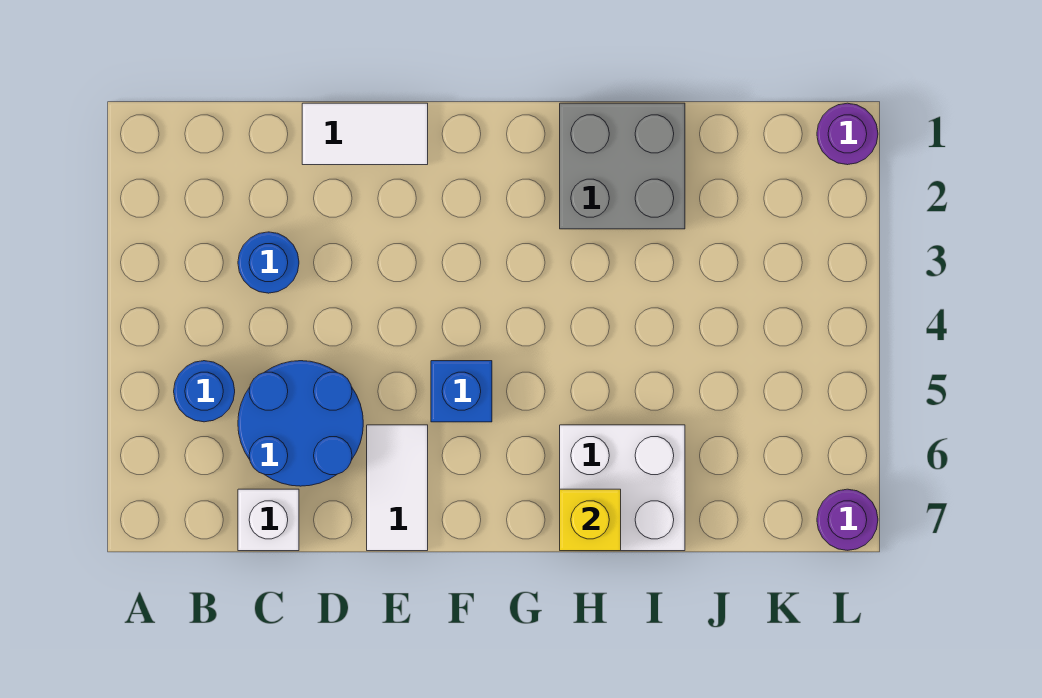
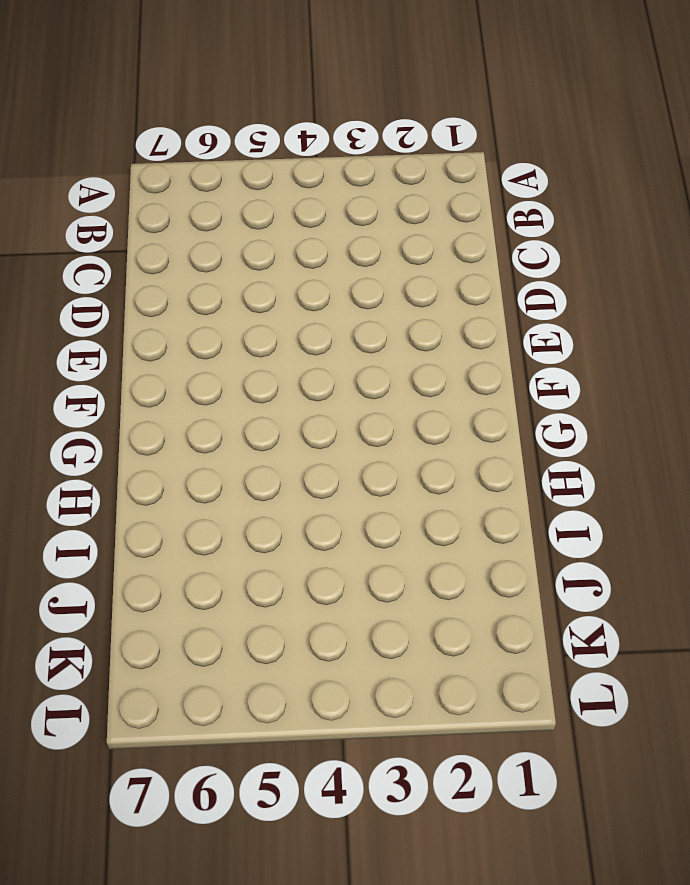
none -> blue 1x1 round brick [174,361,235,422]
none -> blue 1x1 round brick [238,232,299,293]
none -> blue 2x2 round brick [238,361,363,486]

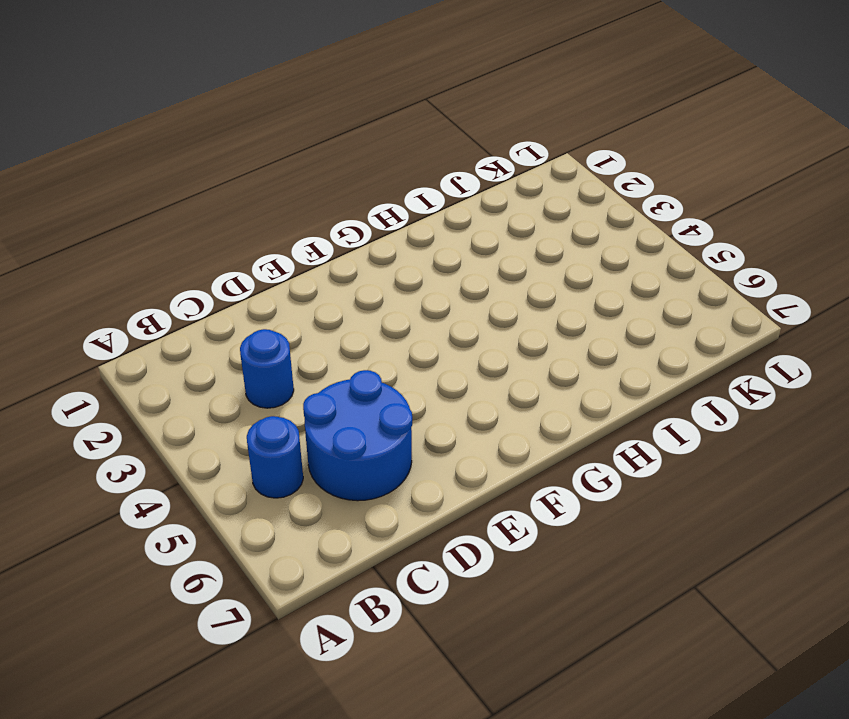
none -> white 1x1 brick [238,489,299,551]
none -> white 1x2 tile [302,103,428,165]
none -> white 1x2 tile [367,425,428,551]

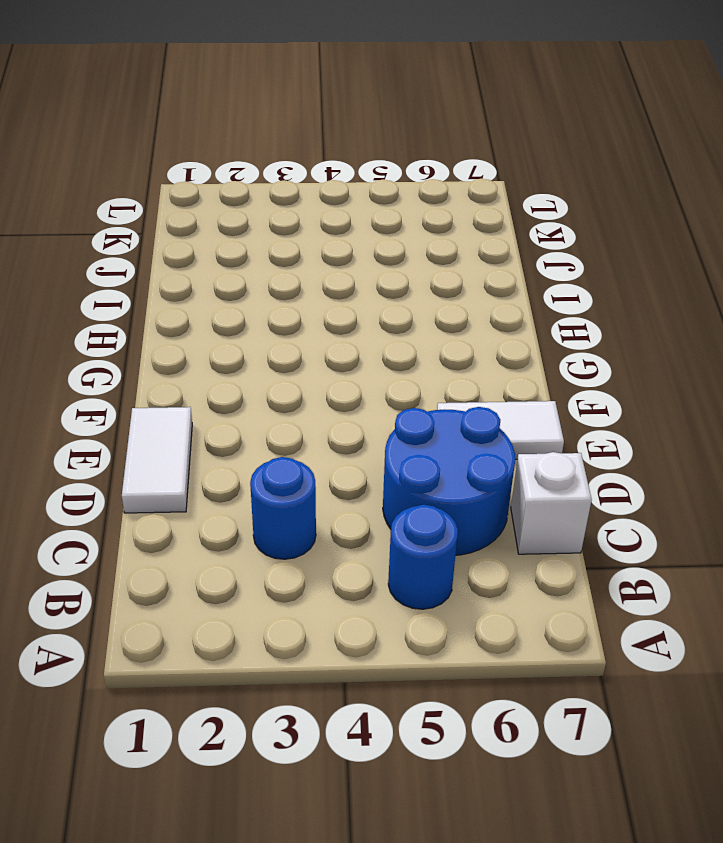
none -> blue 1x1 brick [431,361,492,422]
none -> grey 2x2 brick [560,103,685,229]
none -> white 2x2 brick [560,425,685,551]

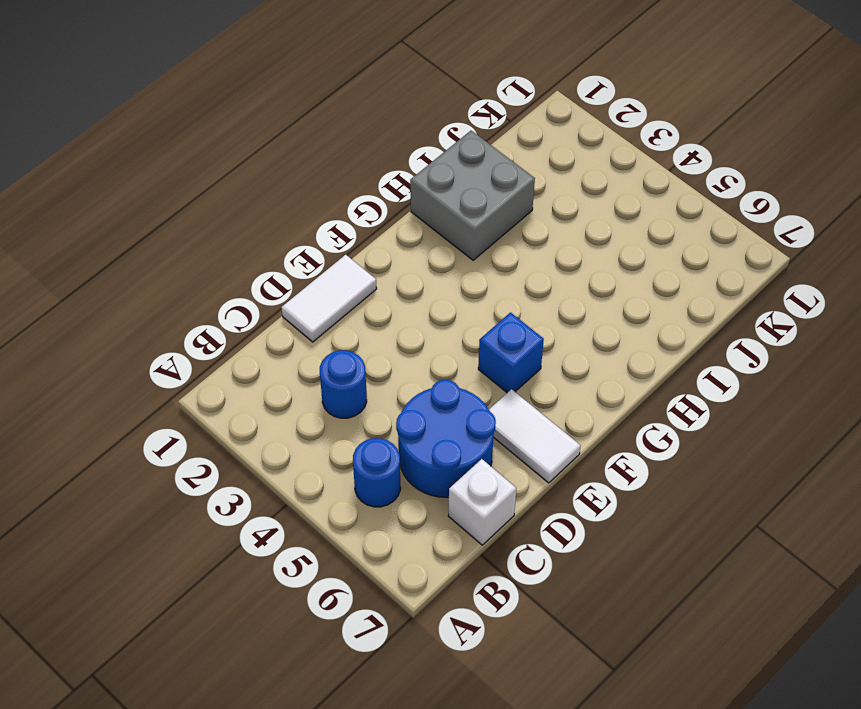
none -> white 2x2 brick [560,425,685,551]
none -> purple 1x1 round brick [817,103,878,165]
none -> purple 1x1 round brick [817,489,878,550]

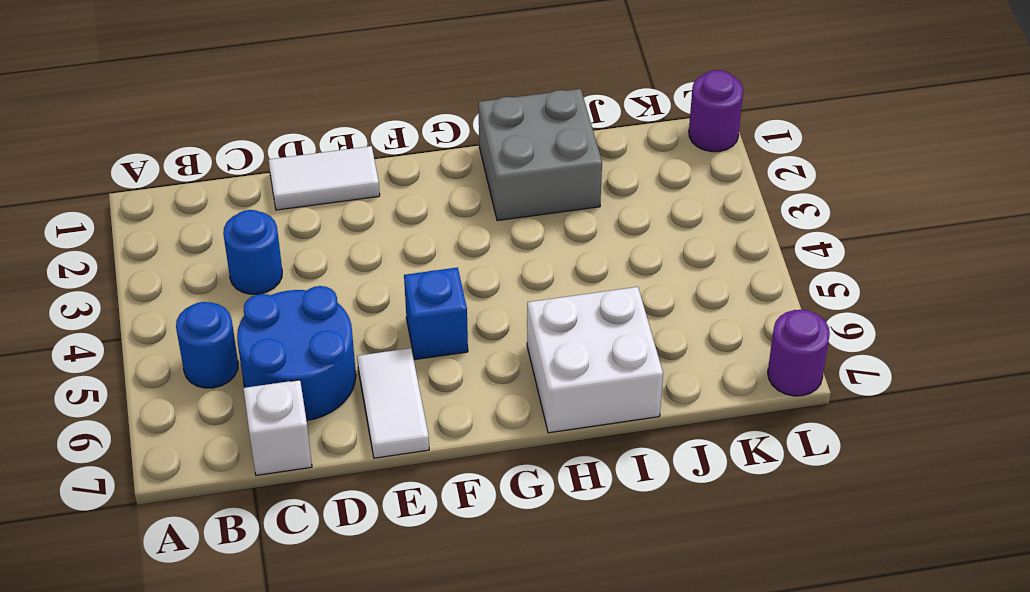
none -> yellow 1x1 brick [560,489,621,551]

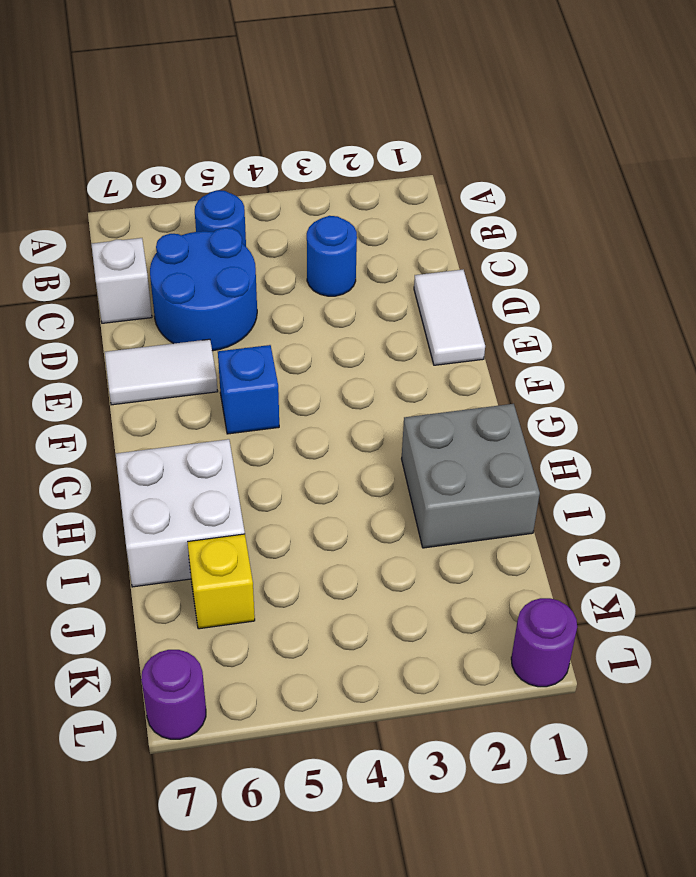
yellow 1x1 brick [188,534,255,629] -> yellow 1x1 brick moved to [560,489,621,551]

